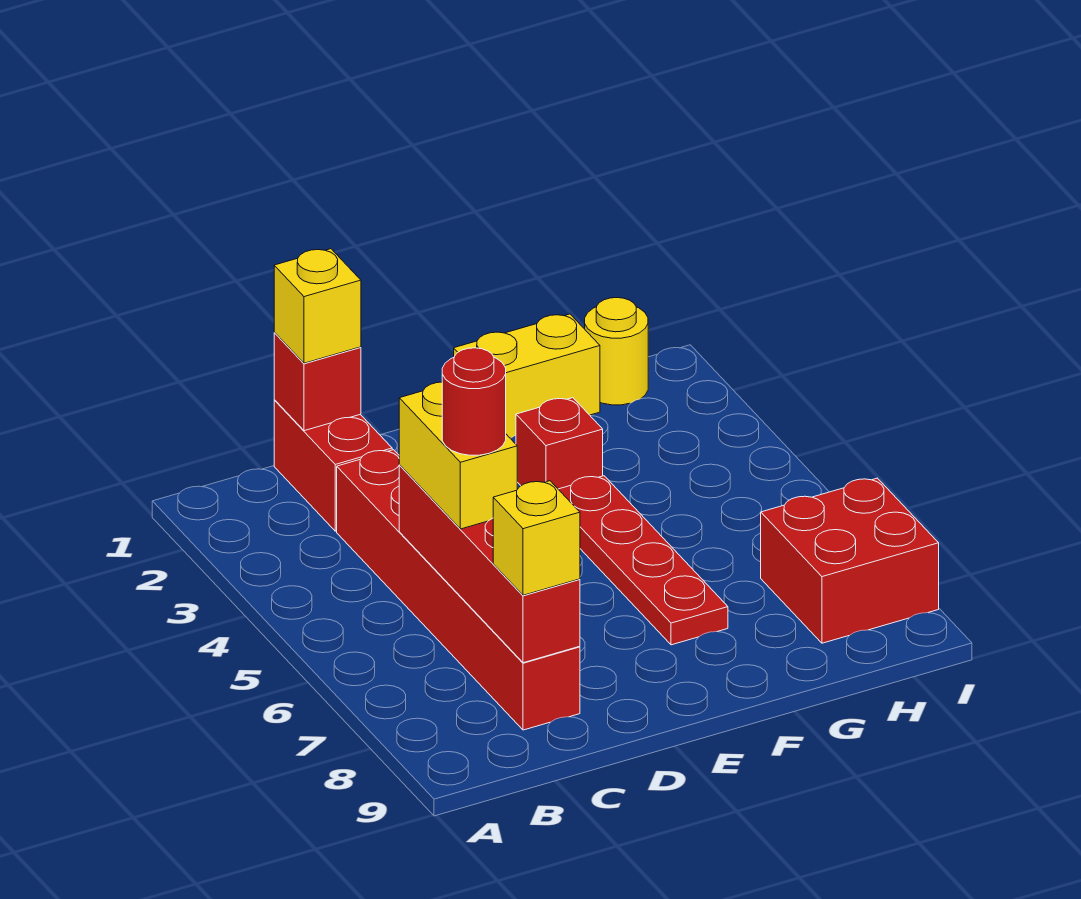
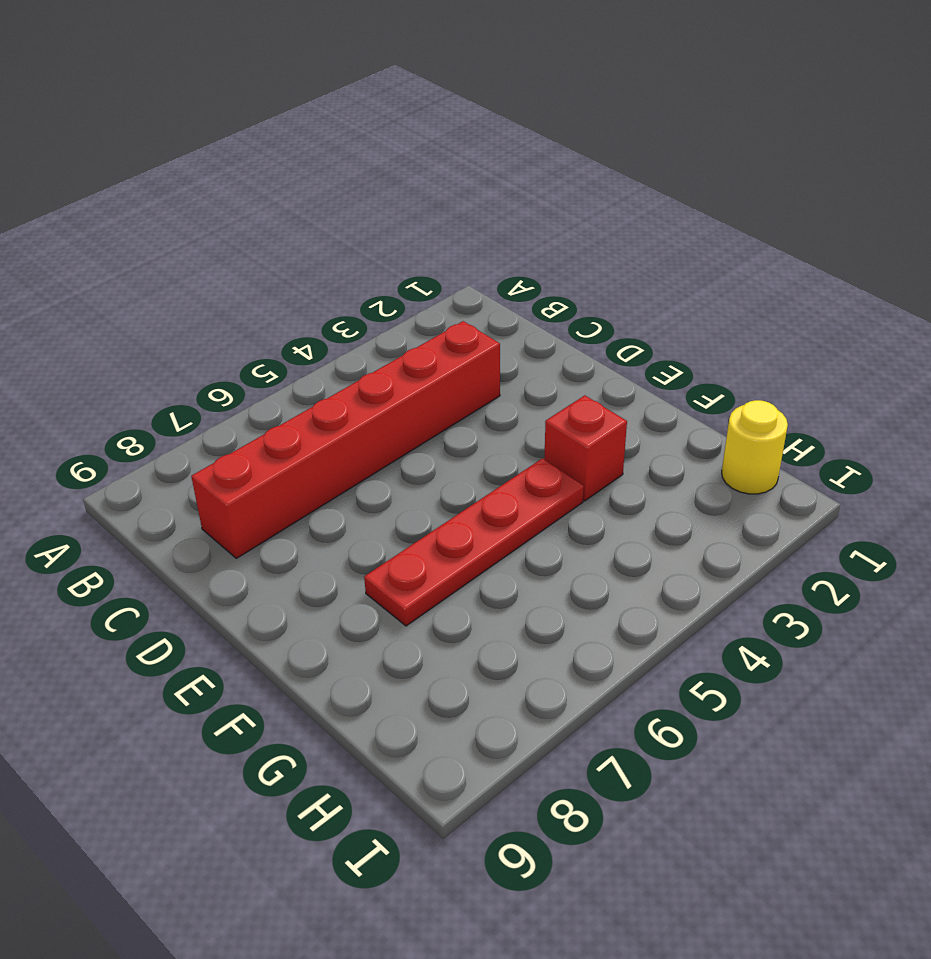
none -> red 1x2 brick [274,400,392,531]
none -> yellow 1x2 brick [454,314,600,438]
none -> red 2x2 brick [761,478,939,643]

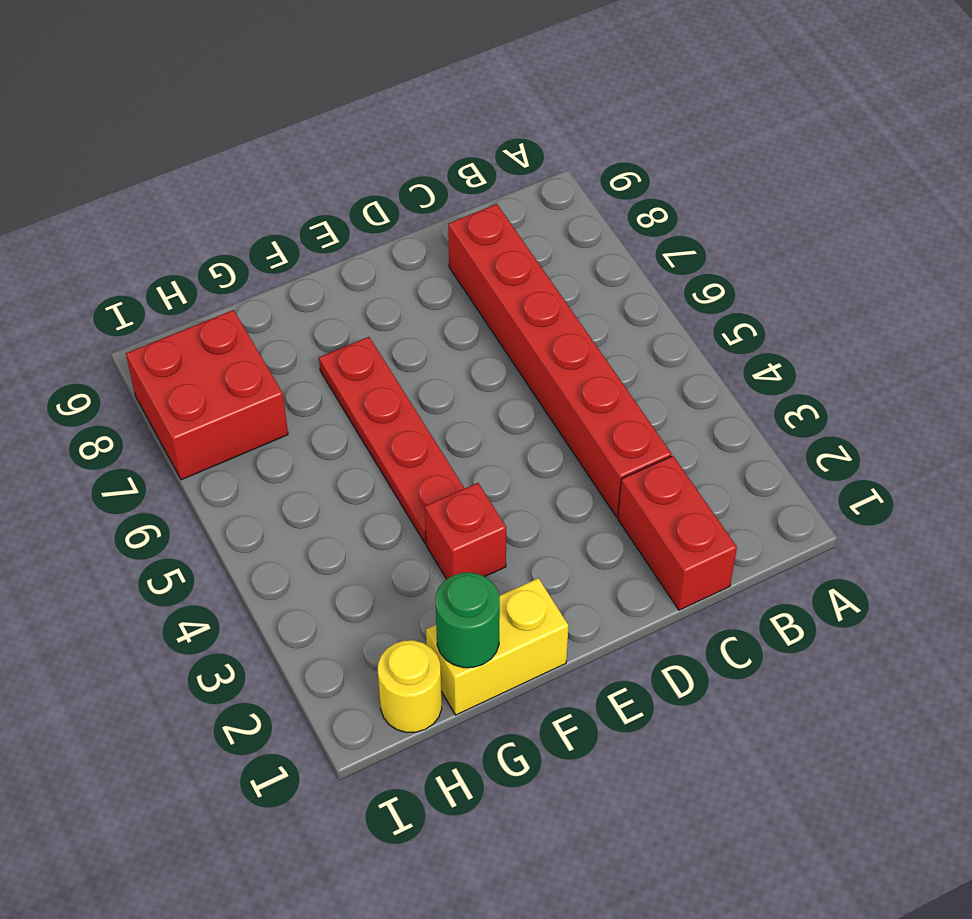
green 1x1 round brick [436,573,500,668] -> none
none -> red 1x1 brick [274,332,361,431]
none -> red 1x4 brick [399,465,580,663]
none -> yellow 1x1 brick [274,249,361,363]

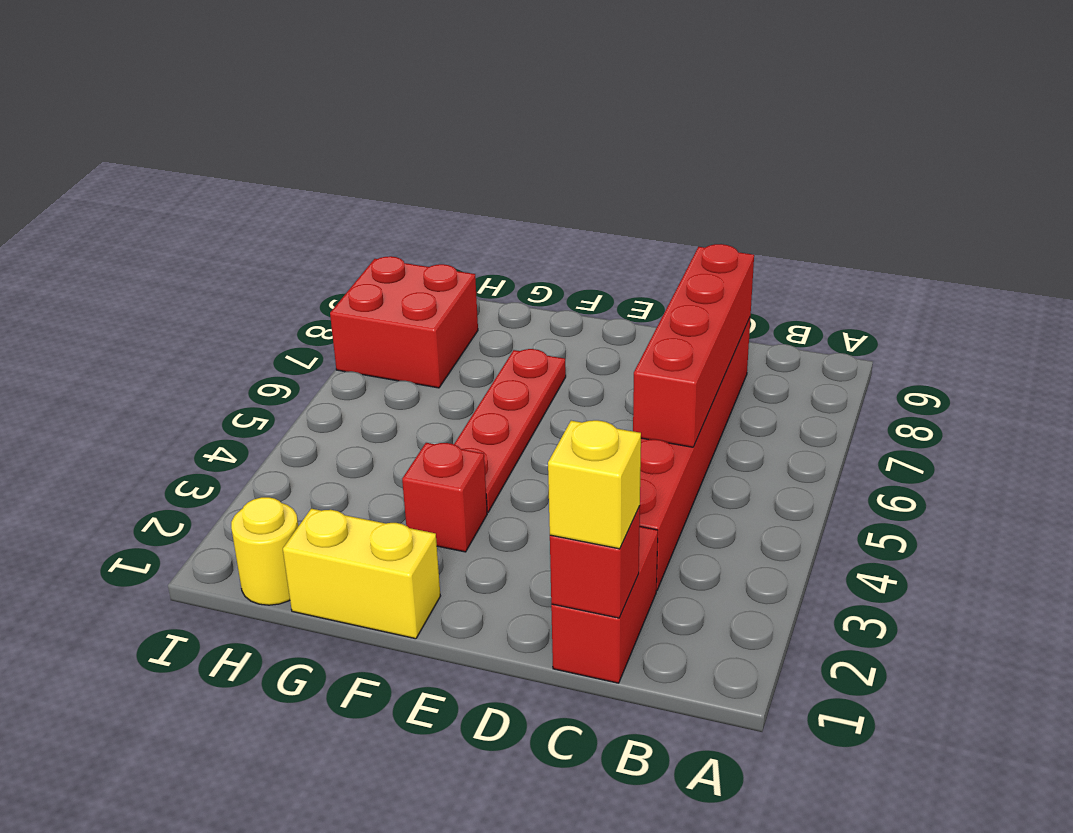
none -> yellow 1x2 brick [399,382,517,529]
none -> yellow 1x1 brick [493,481,580,595]
none -> red 1x1 round brick [442,348,506,455]

